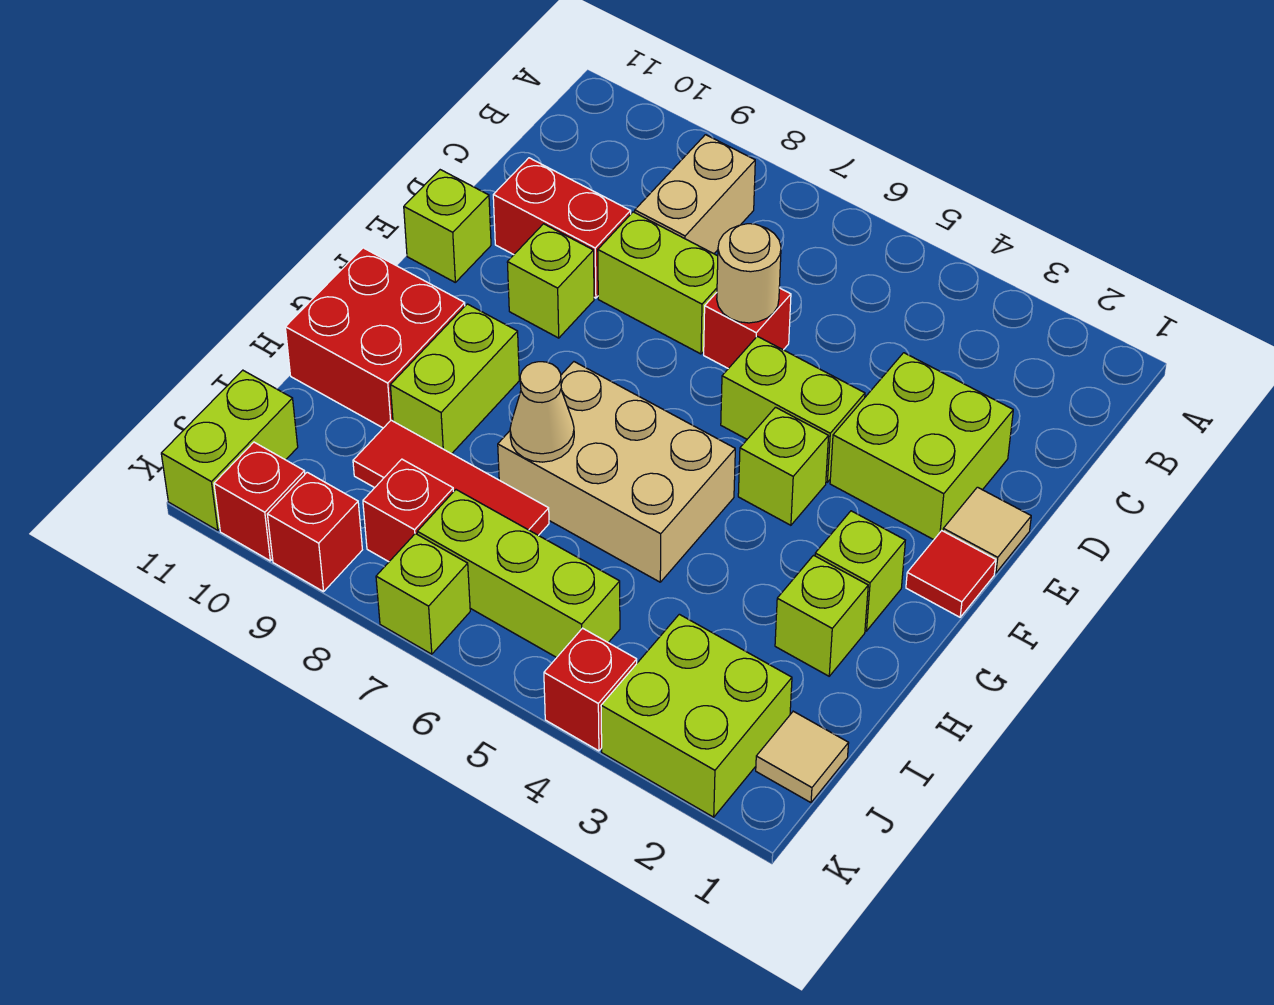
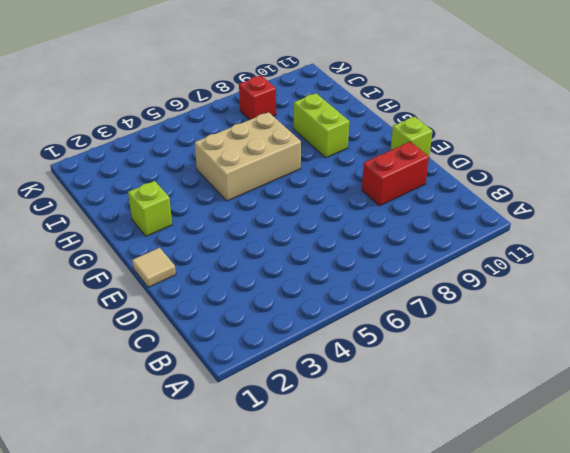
none -> tan 1x2 brick [635,135,755,254]
none -> lime 2x2 brick [830,353,1013,540]
none -> red 1x1 brick [704,288,791,369]

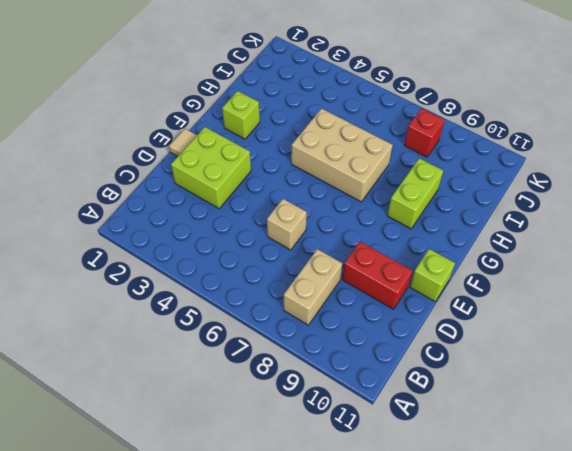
tan 1x1 brick [267,199,307,250] -> red 1x1 brick [704,288,791,369]
none -> lime 1x2 brick [598,212,718,354]
none -> lime 1x2 brick [721,336,865,482]
none -> lime 1x1 brick [507,224,594,338]

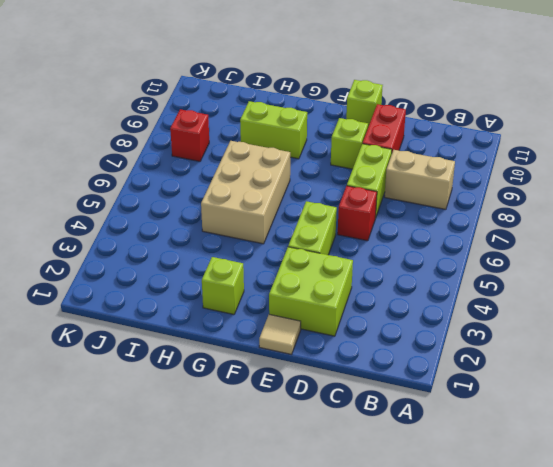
none -> red 1x1 tile [906,531,996,617]
none -> lime 1x1 brick [738,407,829,525]
none -> red 2x2 brick [285,248,465,428]

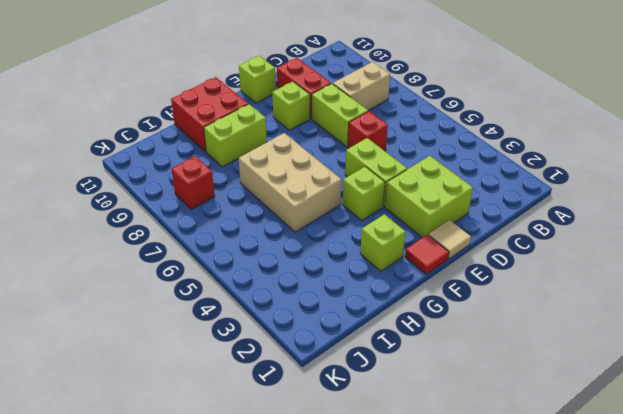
none -> lime 1x1 brick [775,555,868,676]
none -> red 1x3 tile [353,420,549,536]
none -> tan 1x1 tile [756,711,849,803]

